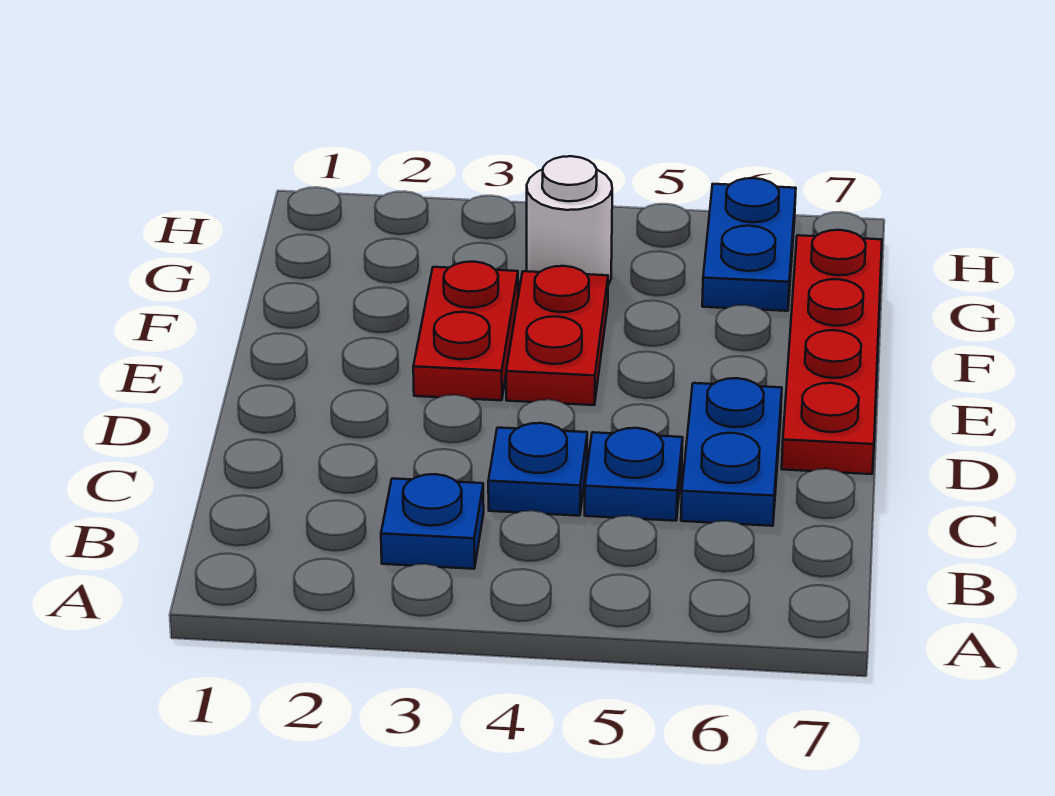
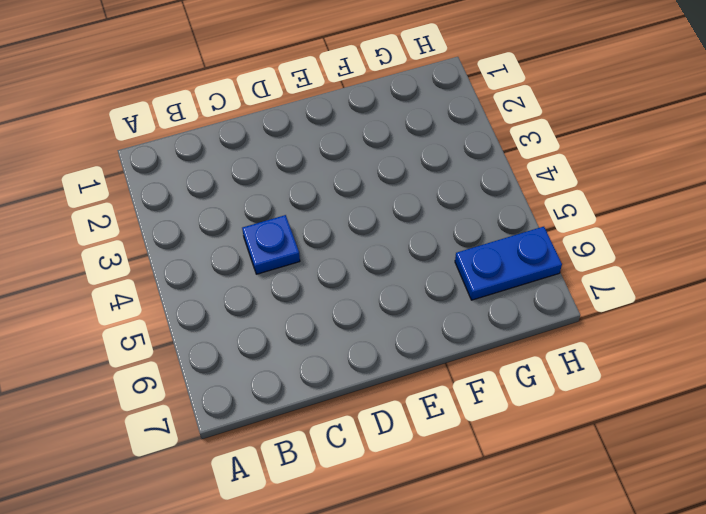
none -> blue 1x1 plate [381,474,484,569]
none -> blue 1x1 plate [585,428,683,521]

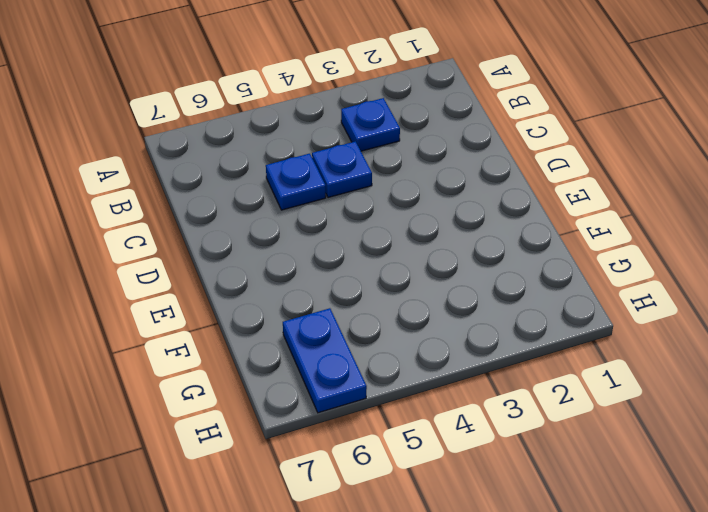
none -> blue 1x2 plate [681,378,782,526]
none -> red 1x4 plate [782,230,882,474]

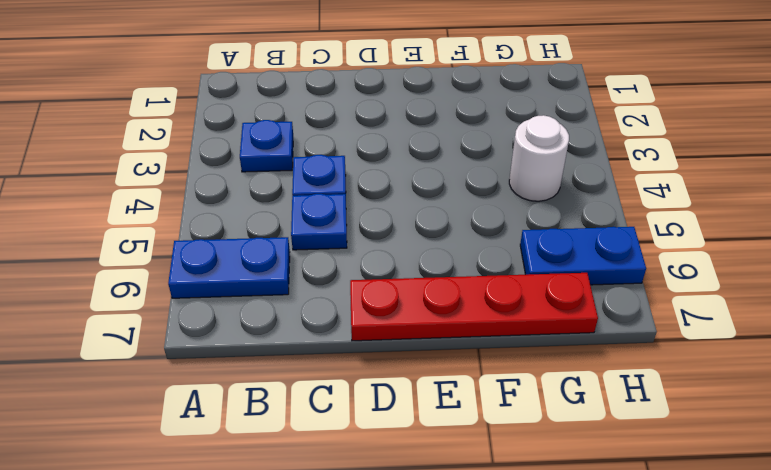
blue 1x2 plate [168,237,290,298] -> blue 1x2 plate moved to [681,378,782,526]
none -> red 1x2 plate [413,262,518,400]
none -> red 1x2 plate [506,266,608,405]

